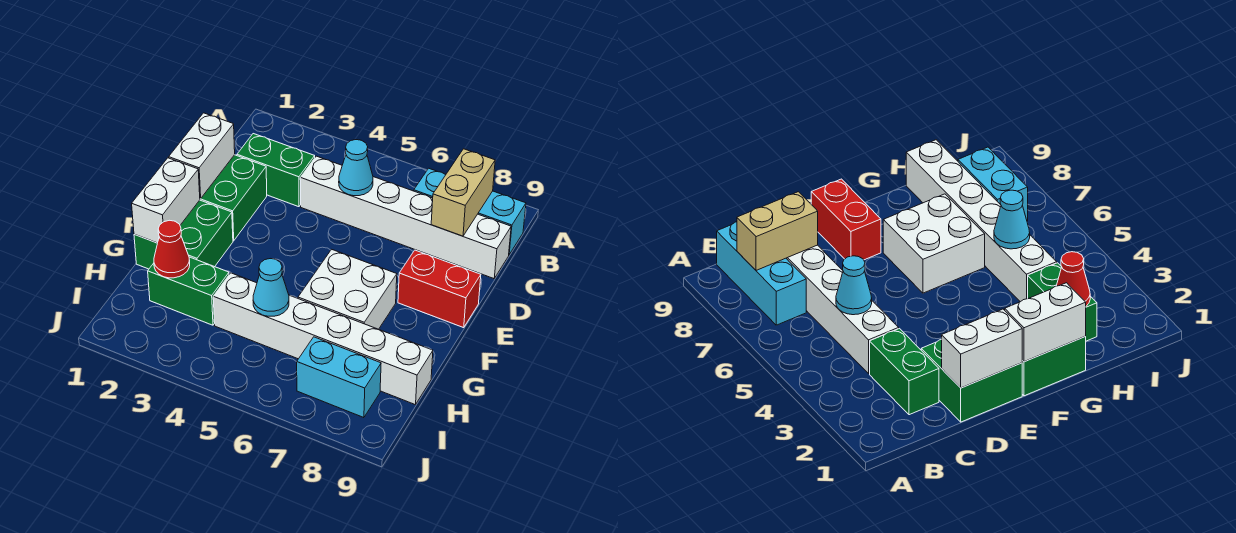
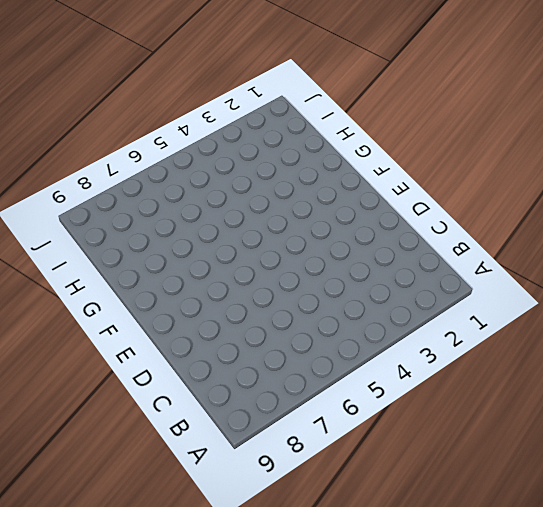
none -> cyan 1x3 brick [414,168,526,254]
none -> green 1x2 brick [237,134,315,207]
none -> white 1x6 brick [300,156,511,279]

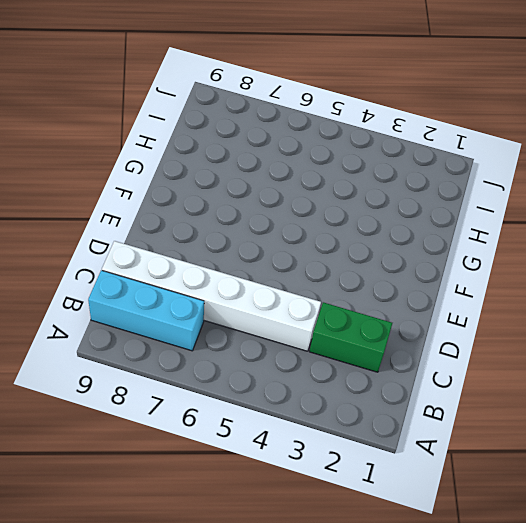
none -> green 2x2 brick [200,155,267,241]
none -> red 1x2 brick [398,250,481,328]
none -> green 2x2 brick [134,200,233,269]

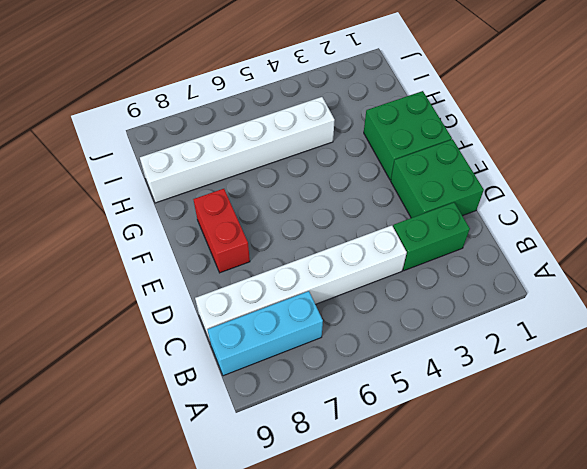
red 1x2 brick [193,189,250,273] -> red 1x2 brick turned to [398,250,481,328]
none -> white 2x2 brick [298,249,397,329]
none -> green 1x2 brick [148,257,229,325]
none -> cyan 1x2 brick [297,337,381,418]

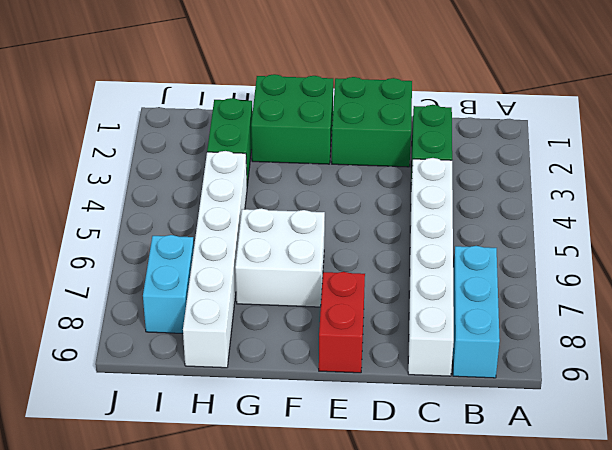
none -> tan 1x2 brick [431,149,495,236]
none -> cyan 1x1 cone [339,140,373,196]
none -> white 1x2 brick [169,113,235,199]

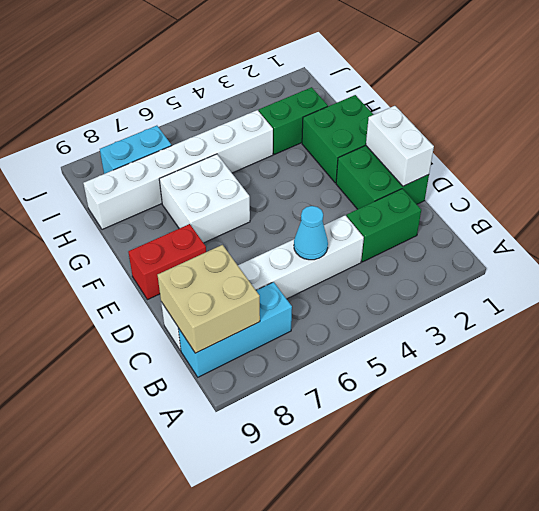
tan 2x2 brick [158,245,260,353] -> tan 1x2 brick [431,149,495,236]
none -> white 1x2 brick [132,158,200,243]
none -> red 1x1 cone [154,220,190,278]
none -> cyan 1x1 cone [253,259,289,316]

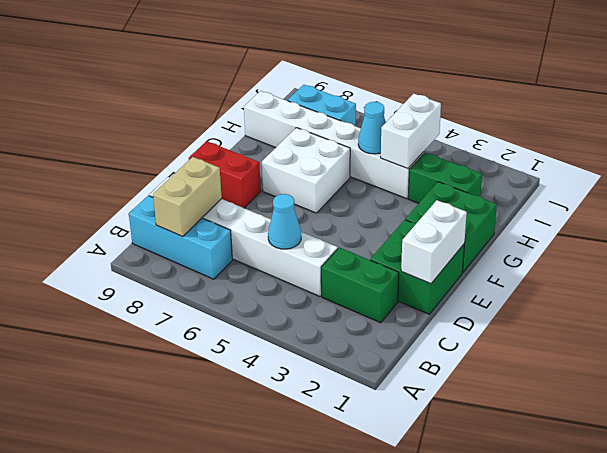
white 1x2 brick [381,94,441,169] -> white 1x2 brick moved to [132,158,200,243]
none -> red 1x1 cone [154,220,190,278]

